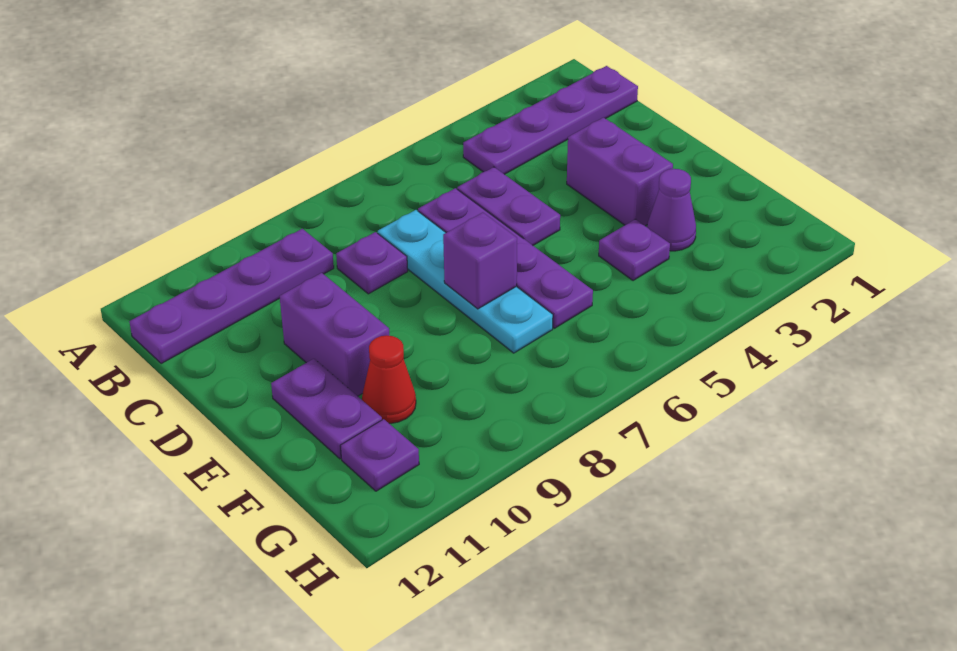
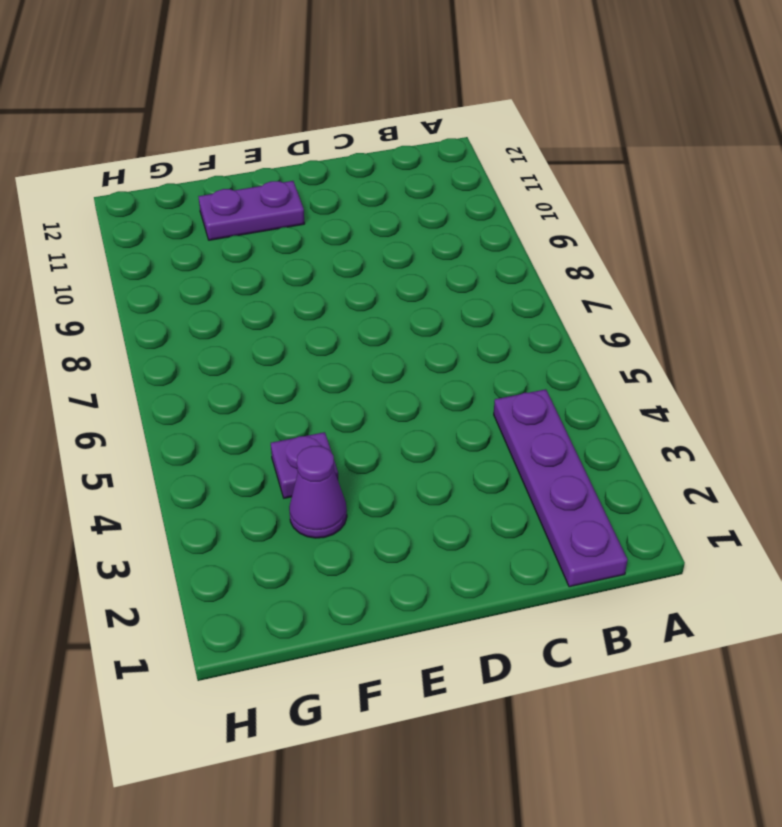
none -> purple 1x4 plate [129,229,334,364]
none -> purple 1x2 plate [457,167,560,245]
none -> purple 1x4 plate [418,188,593,328]

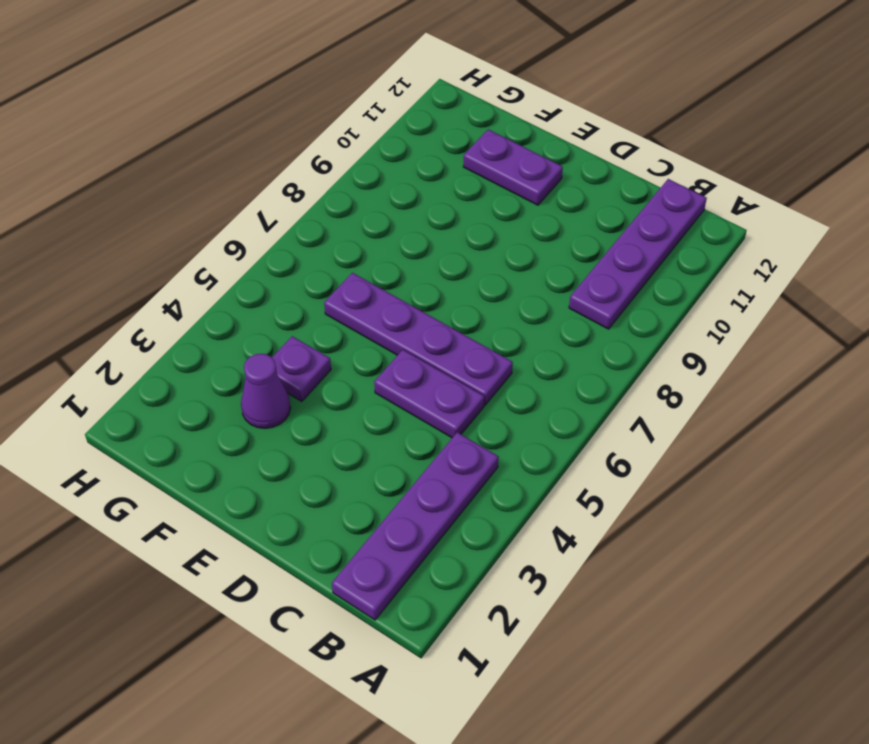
none -> cyan 1x4 plate [378,210,553,353]
none -> purple 1x1 plate [336,232,408,294]
none -> purple 1x2 brick [567,118,673,226]

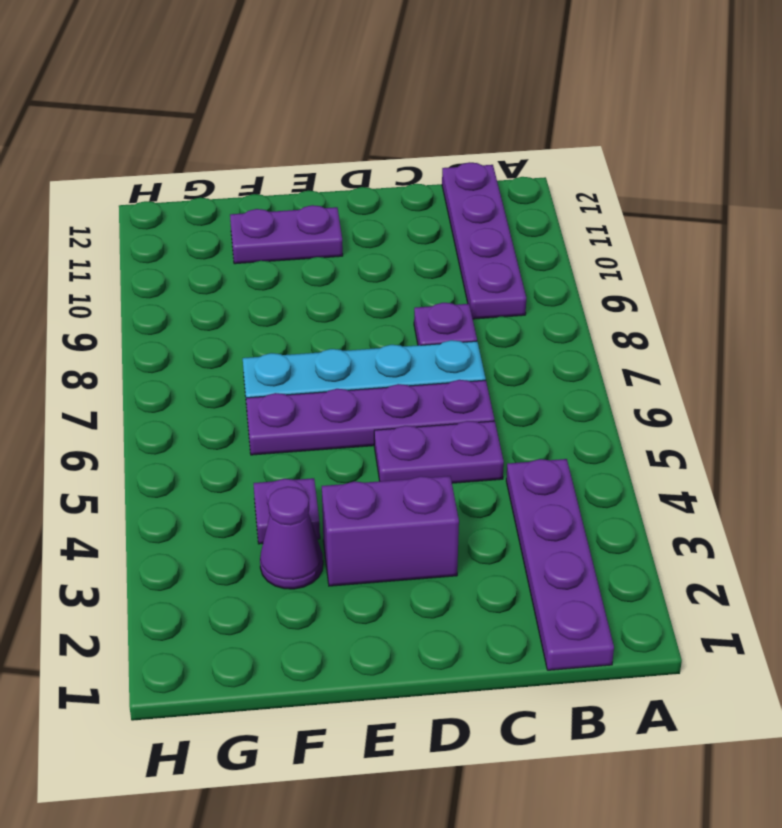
none -> purple 1x2 brick [280,273,390,396]
none -> red 1x1 cone [362,335,416,423]
none -> purple 1x1 plate [340,419,419,491]

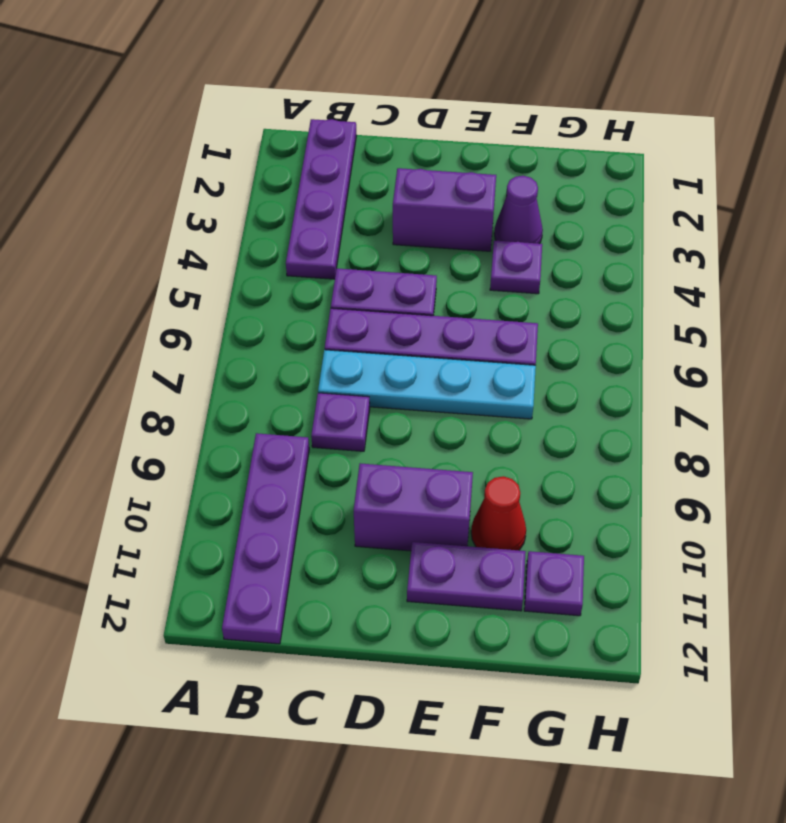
none -> purple 1x1 brick [443,212,517,309]

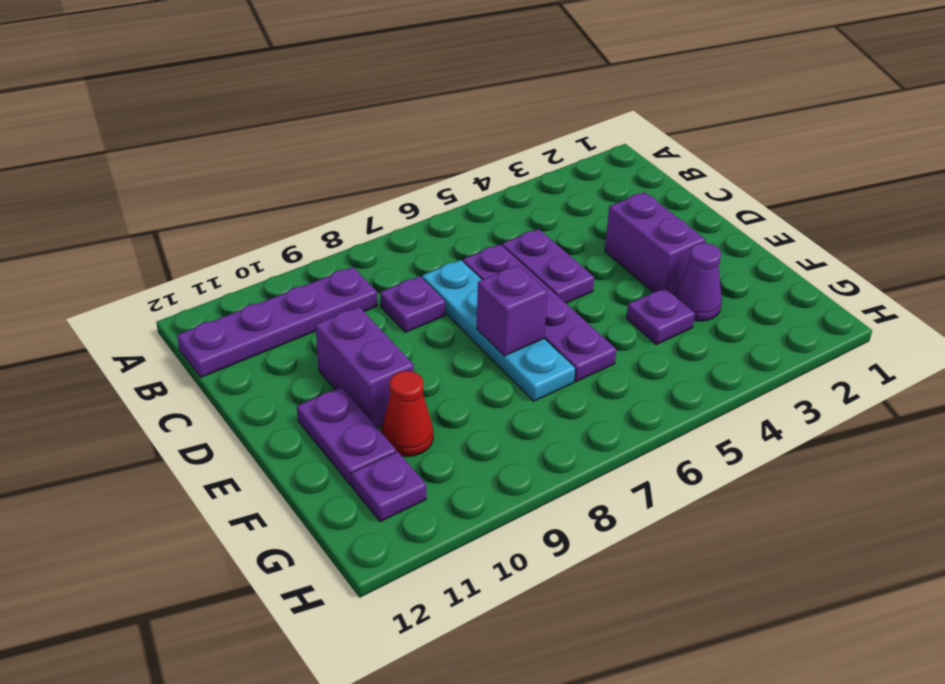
none -> purple 1x4 plate [463,66,638,174]

